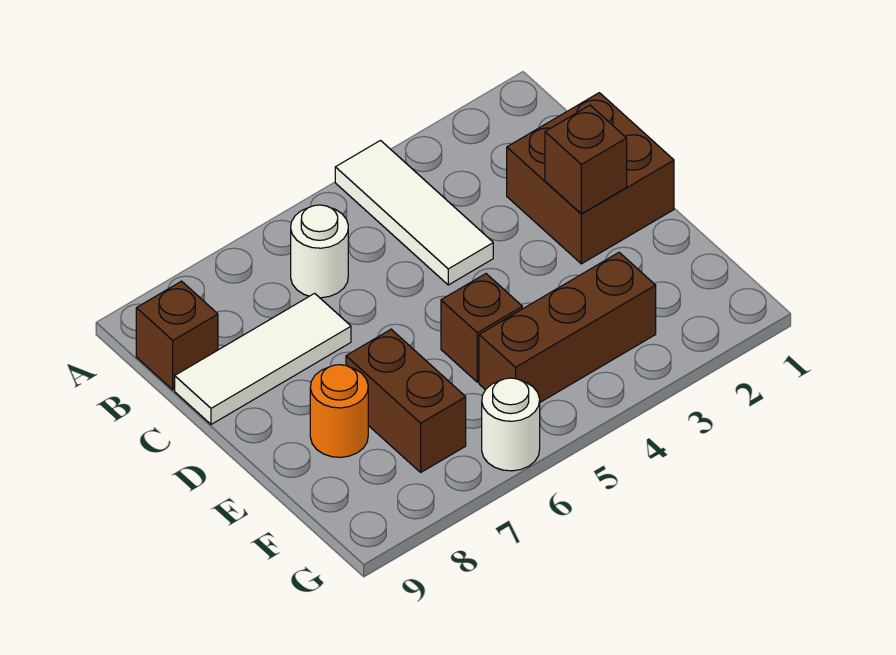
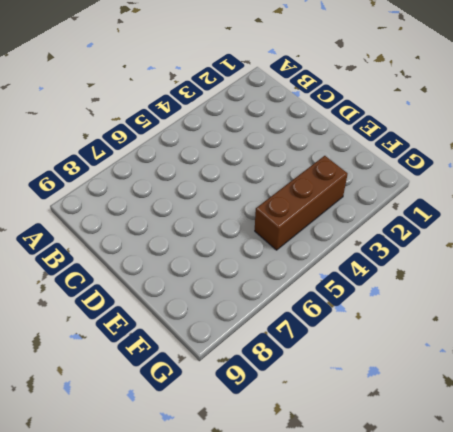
none -> white 1x3 tile [335,141,493,285]
none -> white 1x1 round brick [291,205,348,298]

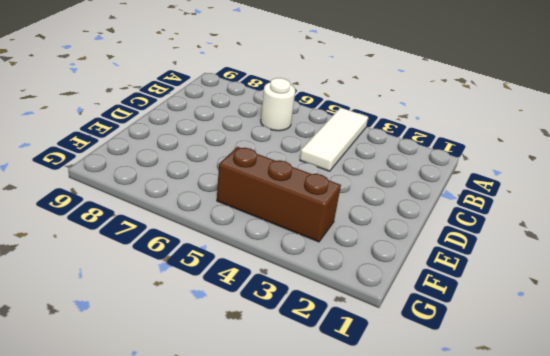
none -> brown 1x1 brick [136,281,218,390]
none -> brown 2x2 brick [507,93,674,264]

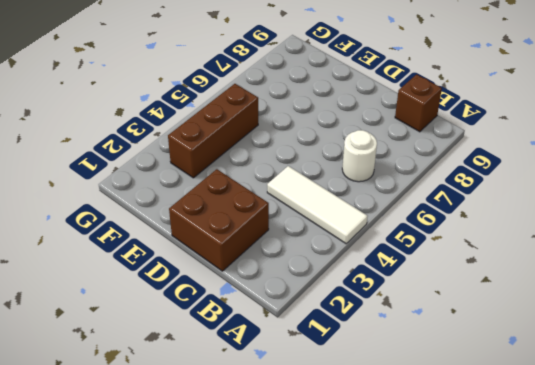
none -> white 1x3 tile [175,293,351,424]
none -> brown 1x1 brick [441,274,522,382]

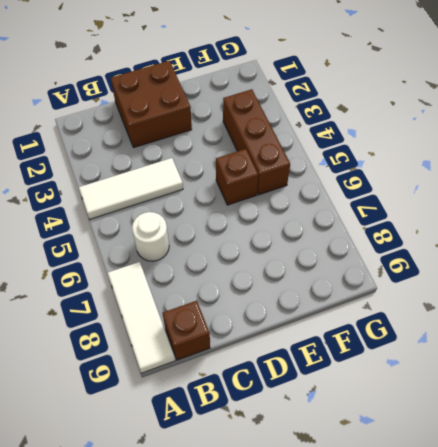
white 1x3 tile [108,262,175,373] -> white 1x3 tile moved to [175,293,351,424]
none -> brown 1x2 brick [346,329,466,472]
none -> orange 1x1 round brick [310,365,368,457]

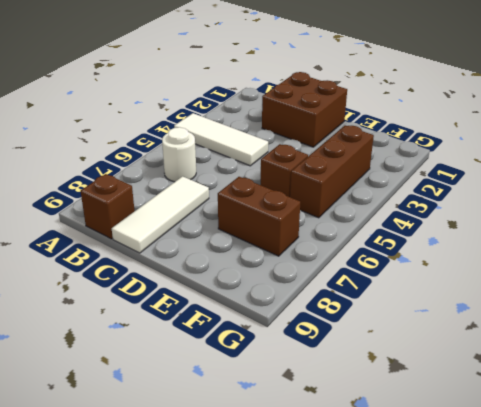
none -> orange 1x1 round brick [310,365,368,457]
none -> white 1x1 round brick [482,378,540,471]

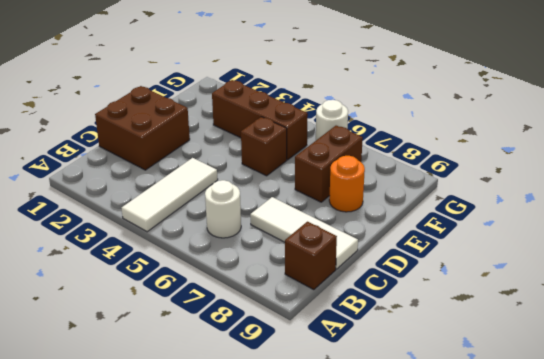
none -> brown 1x1 brick [545,105,627,214]

